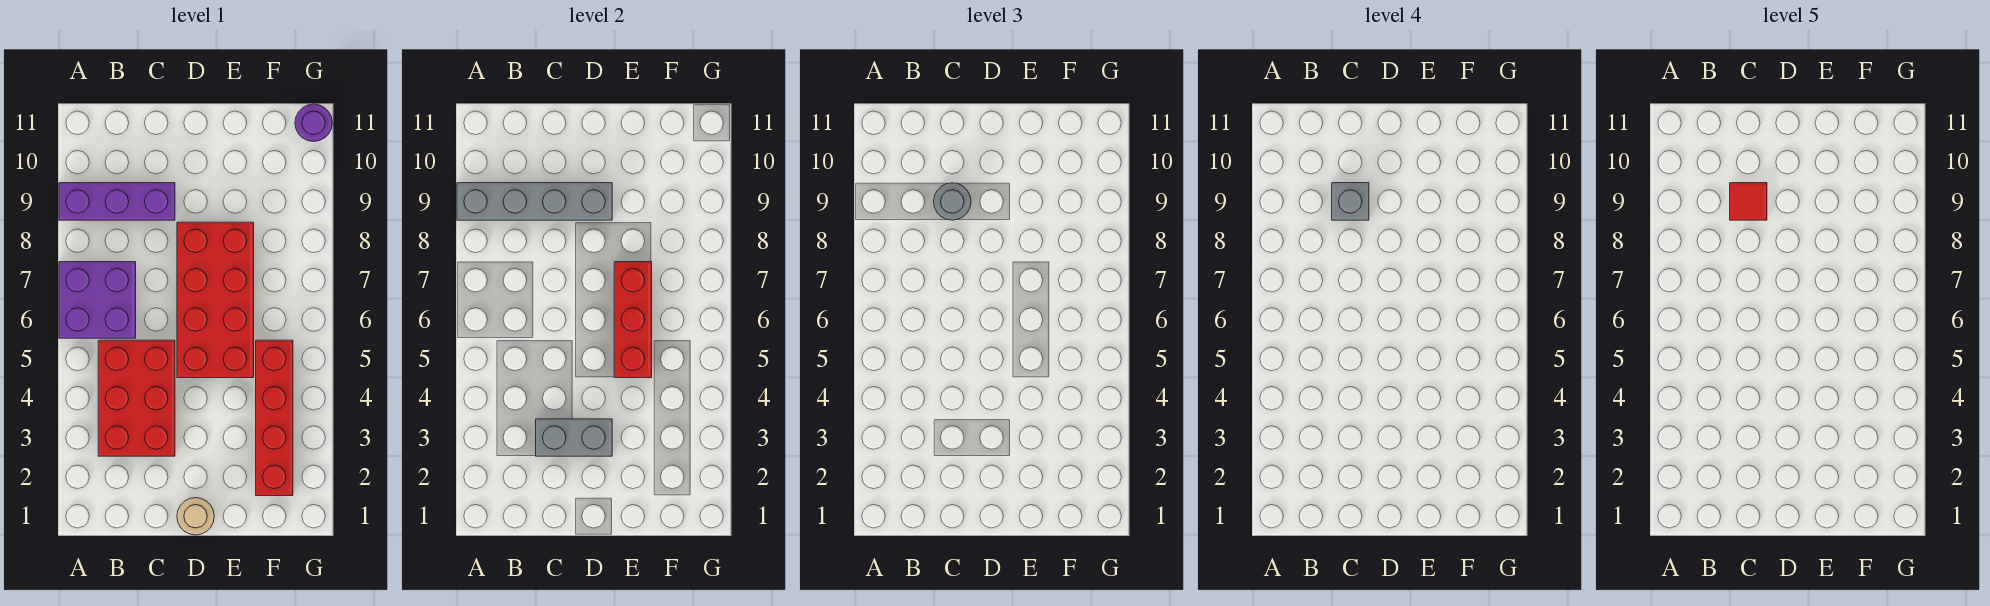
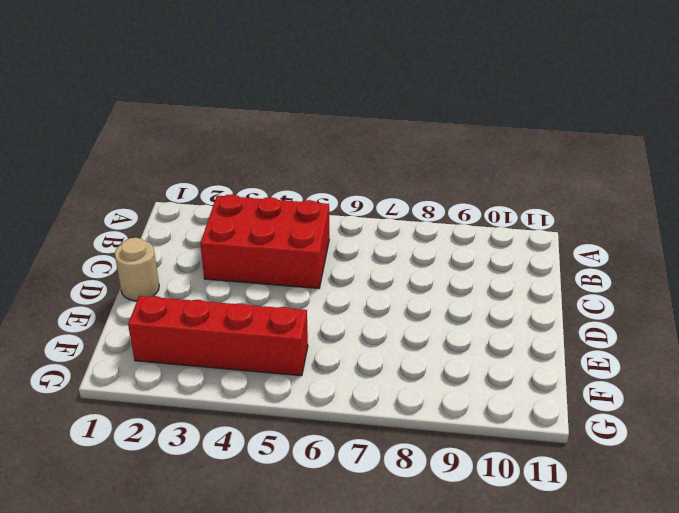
none -> purple 2x2 brick [59,262,136,338]
none -> purple 1x3 brick [59,183,175,220]
none -> red 2x4 brick [177,222,254,378]

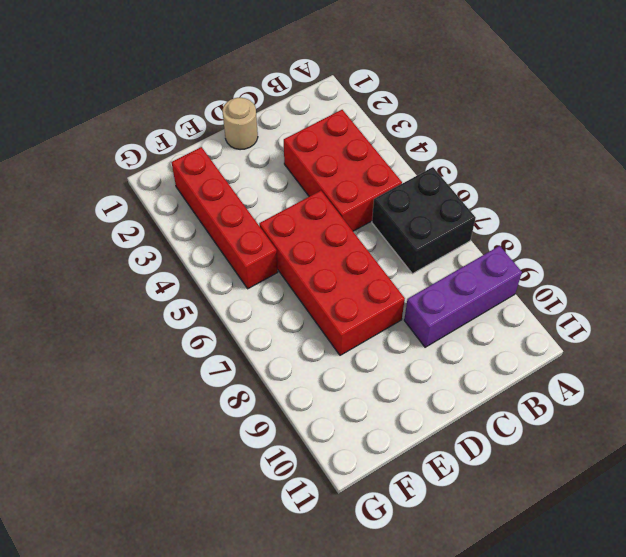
black 2x2 brick [372,167,476,274] -> purple 2x2 brick [59,262,136,338]
none -> purple 1x1 round brick [295,104,332,142]
none -> grey 1x4 brick [457,183,612,220]
none -> grey 1x2 brick [536,419,612,456]

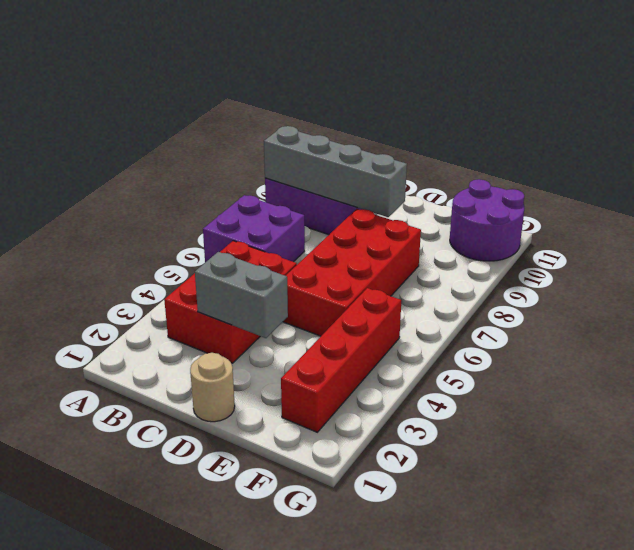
purple 2x2 round brick [450,179,524,261] -> purple 1x1 round brick [295,104,332,142]
none -> red 1x3 brick [614,262,652,378]
none -> grey 1x1 round brick [934,183,971,220]
none -> grey 1x1 brick [1332,183,1369,220]

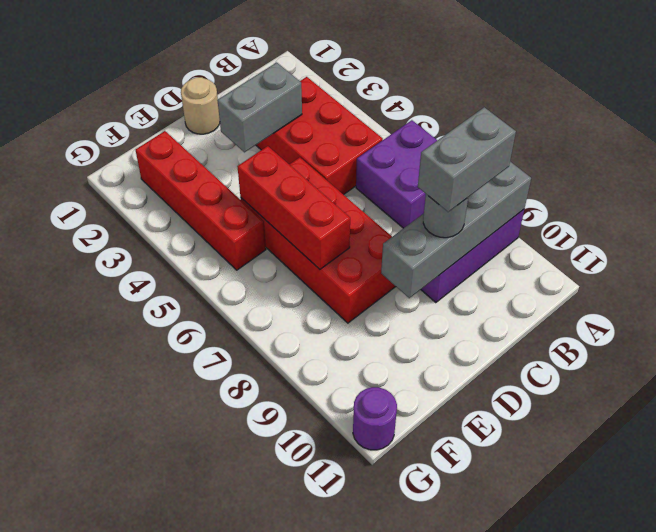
grey 1x2 brick [418,107,516,212] -> grey 1x1 brick [1332,183,1369,220]
none -> red 1x1 tile [1730,183,1767,220]

